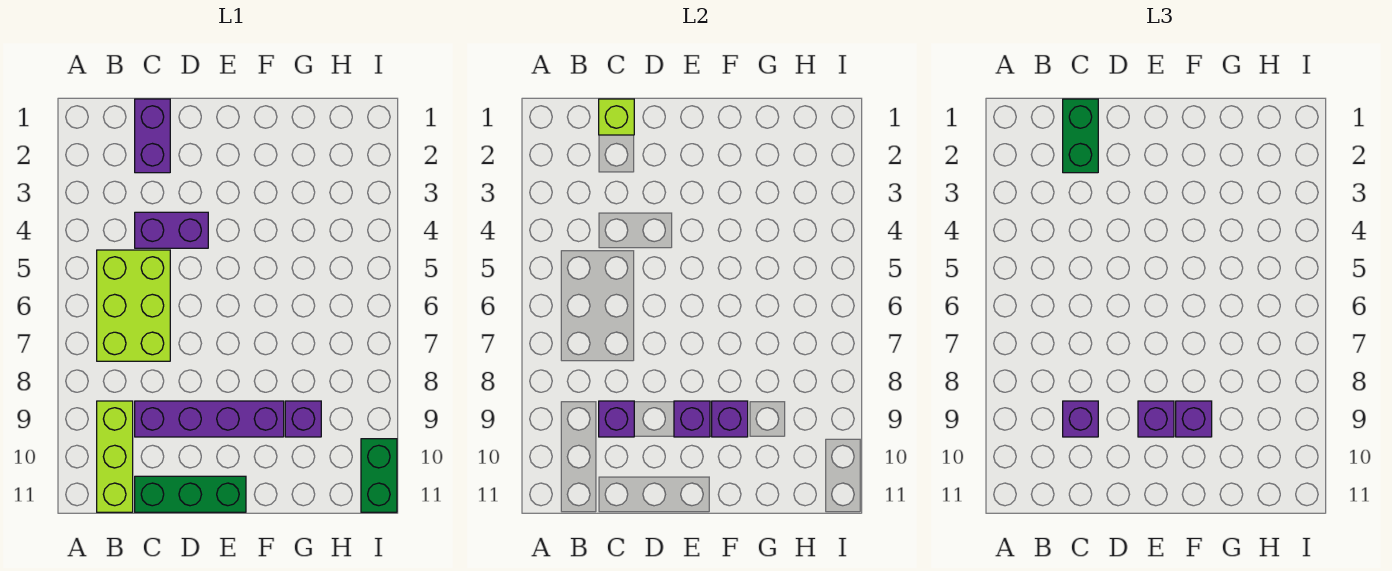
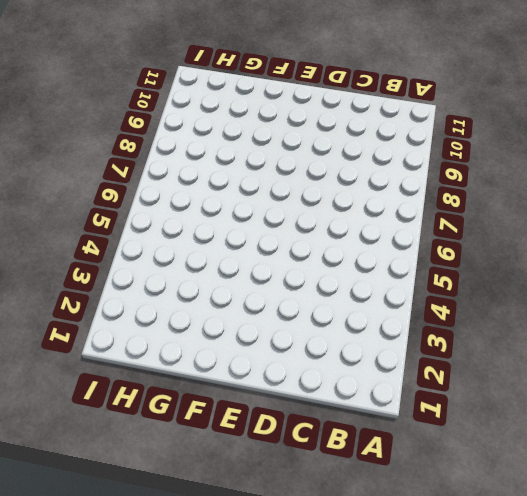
none -> lime 2x3 brick [97,250,170,361]
none -> lime 1x3 brick [97,401,133,512]
none -> purple 1x2 brick [135,99,170,173]

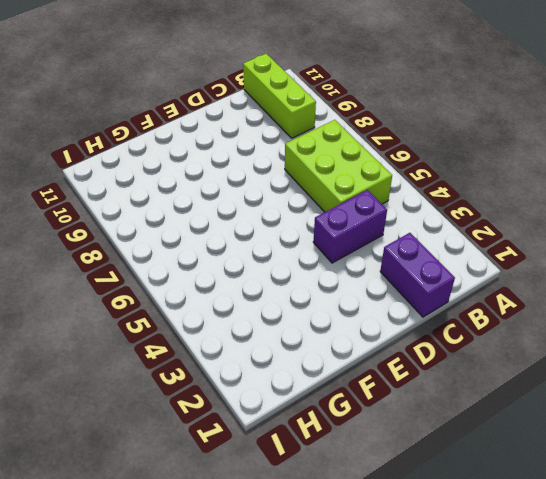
none -> purple 1x4 brick [135,401,284,437]
none -> green 1x3 brick [135,476,246,512]
none -> purple 1x1 brick [285,401,321,437]

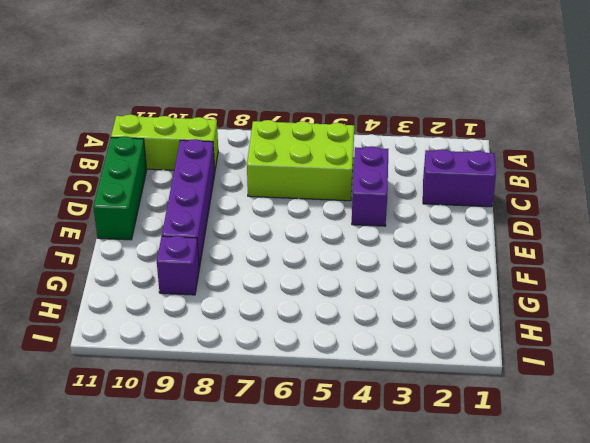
none -> green 1x2 brick [361,439,397,512]
none -> lime 1x1 brick [599,99,634,135]
none -> purple 1x1 brick [599,401,634,437]

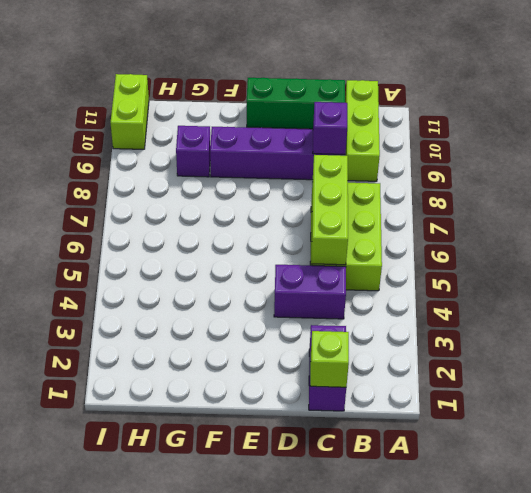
lime 1x3 brick [312,155,348,265] -> none
lime 1x2 brick [111,74,149,149] -> green 1x2 brick [361,439,397,512]
none -> purple 1x1 brick [674,401,710,437]
none -> purple 1x1 brick [712,401,748,437]
none -> green 1x2 brick [1063,99,1098,173]

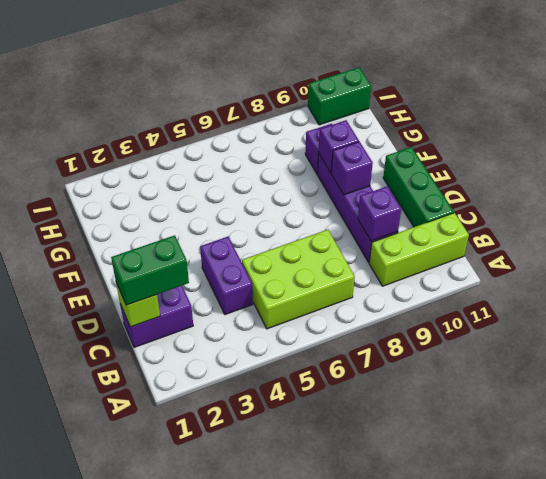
none -> purple 1x1 brick [1063,401,1098,437]
none -> purple 1x1 brick [1138,401,1174,437]
none -> purple 1x1 brick [1176,401,1212,437]

